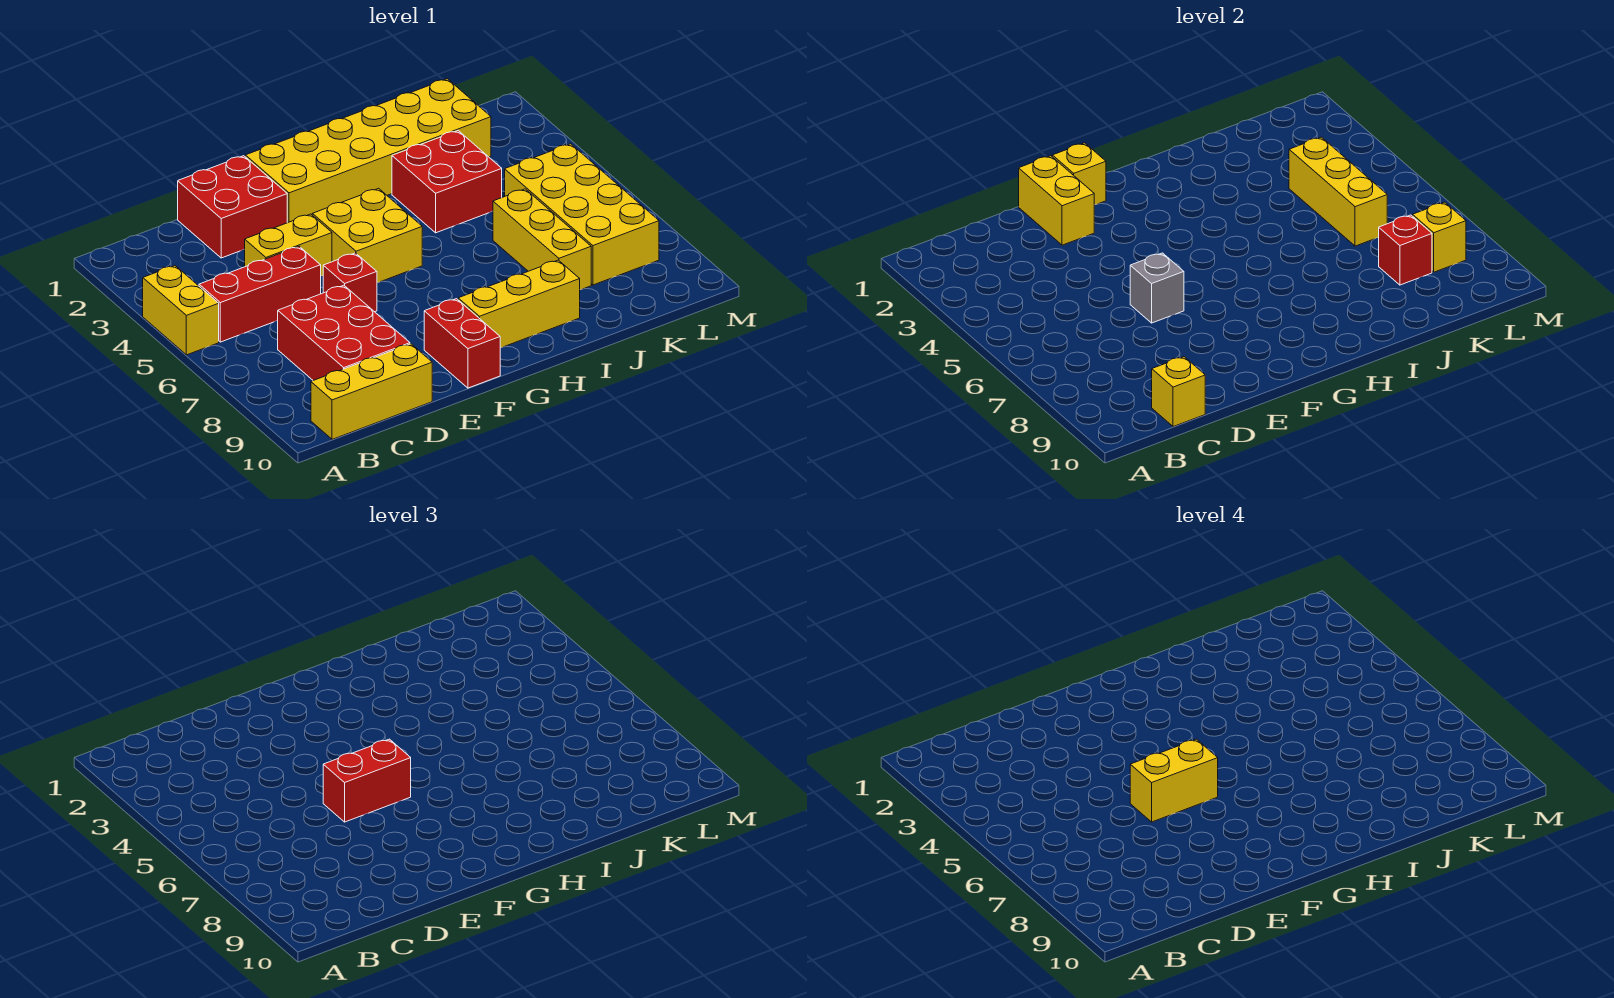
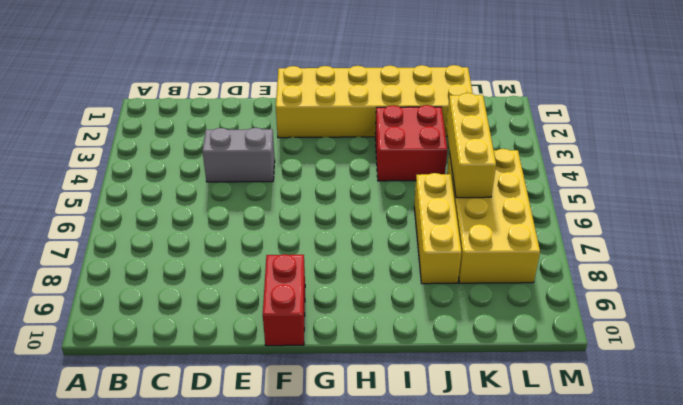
grey 1x2 brick [202,128,275,182] -> yellow 1x2 brick [245,214,332,276]
none -> yellow 1x2 brick [143,266,219,355]
none -> red 1x3 brick [199,246,321,342]
none -> yellow 1x3 brick [311,344,432,439]

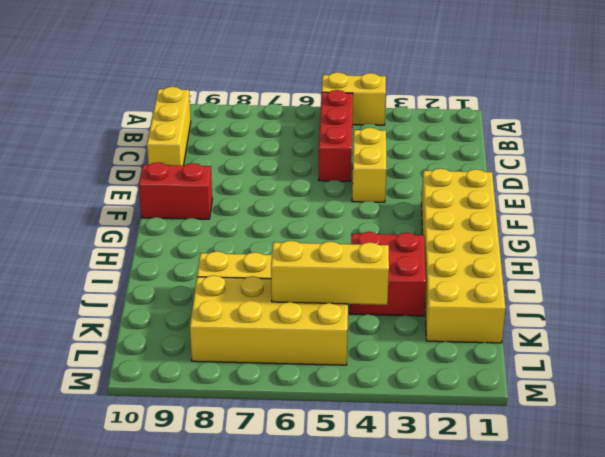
none -> red 2x3 brick [278,285,410,381]
none -> red 2x2 brick [178,156,287,258]
none -> red 1x1 brick [323,253,377,312]

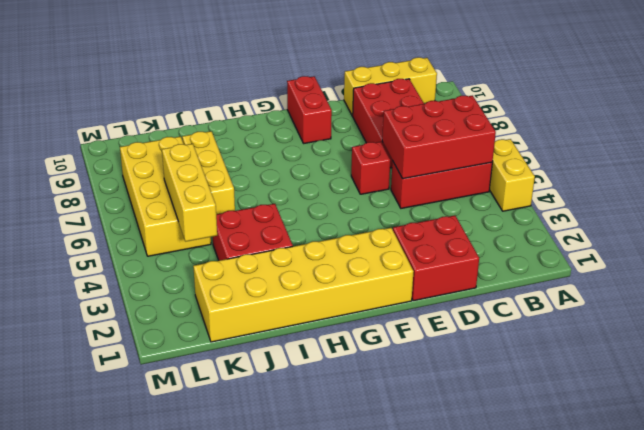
red 2x3 brick [382,96,496,179] -> none
none -> yellow 1x2 brick [245,214,332,276]
none -> yellow 2x2 brick [312,188,422,282]
none -> yellow 1x3 brick [458,260,580,348]

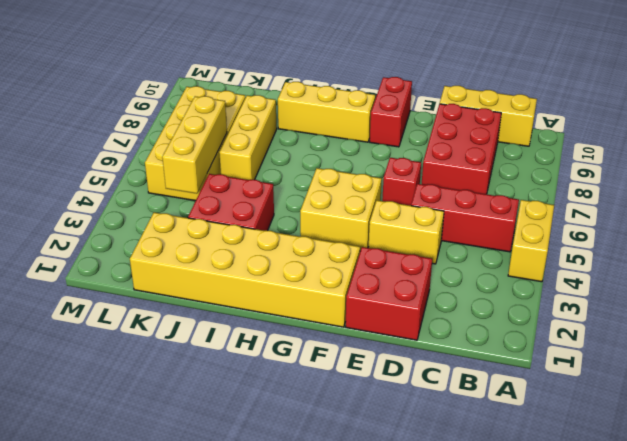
none -> yellow 1x1 brick [1152,357,1205,427]
none -> yellow 1x2 brick [1019,156,1094,245]
none -> grey 1x1 brick [1130,253,1184,323]

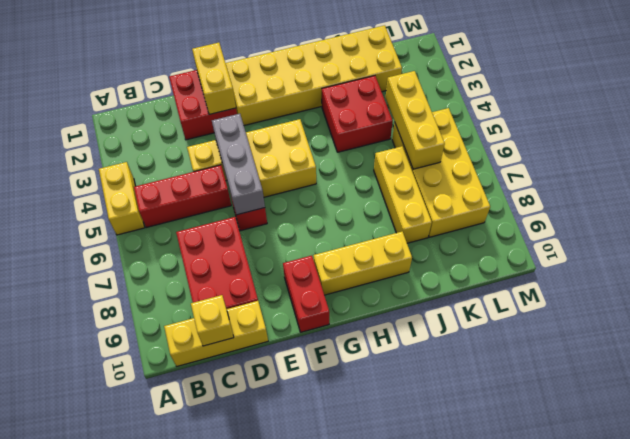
grey 1x3 brick [212,114,265,215] -> grey 1x1 brick [1130,253,1184,323]
none -> yellow 1x1 brick [1052,143,1106,205]
none -> red 1x1 brick [1379,215,1432,285]
none -> yellow 1x1 brick [1412,202,1466,272]

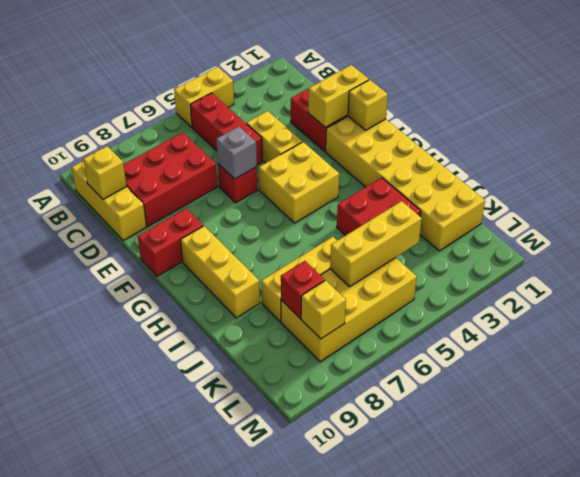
none -> red 1x2 brick [323,739,411,822]
none -> yellow 1x2 brick [1130,739,1218,822]

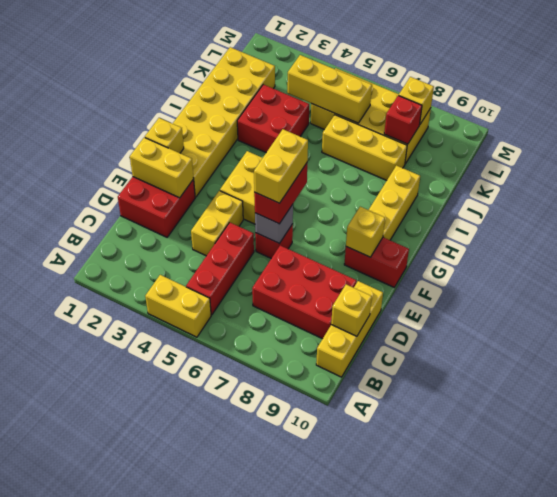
yellow 1x1 brick [346,207,385,257] -> none

